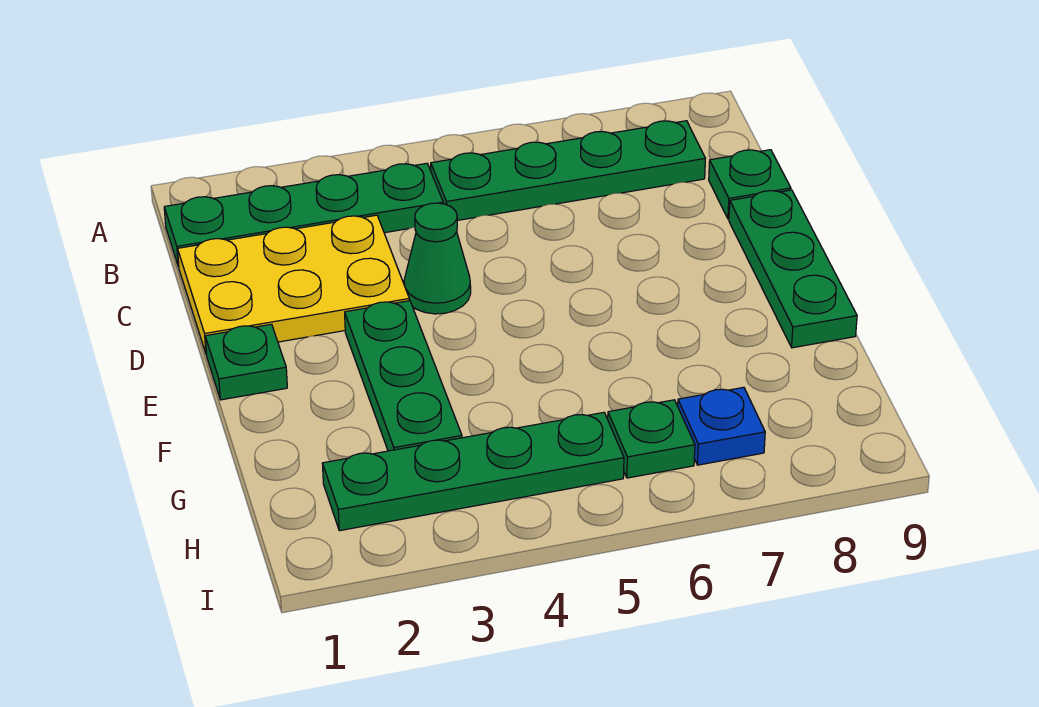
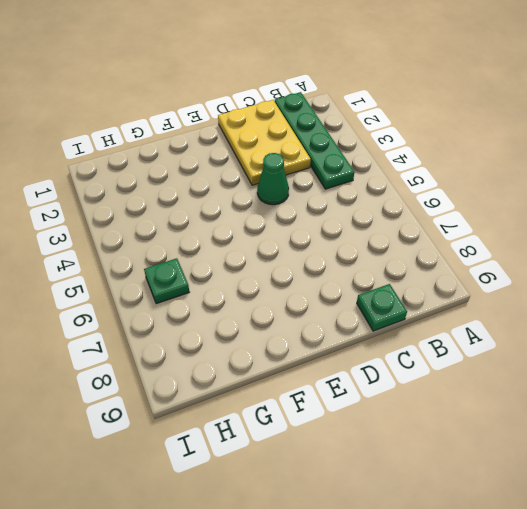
none -> green 1x4 plate [431,121,705,220]
none -> green 1x3 plate [729,190,857,348]

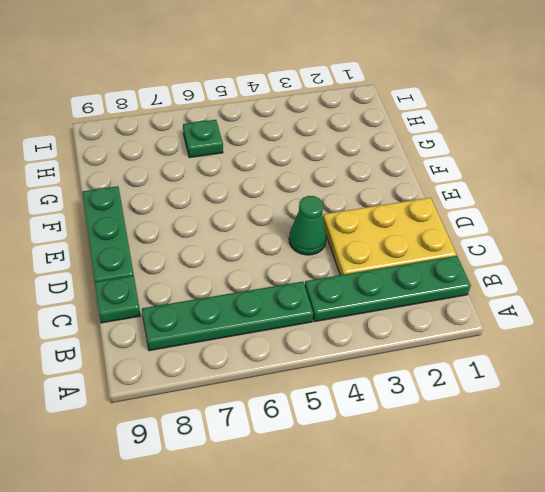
none -> green 1x1 plate [205,324,287,400]
none -> green 1x3 plate [345,301,462,451]

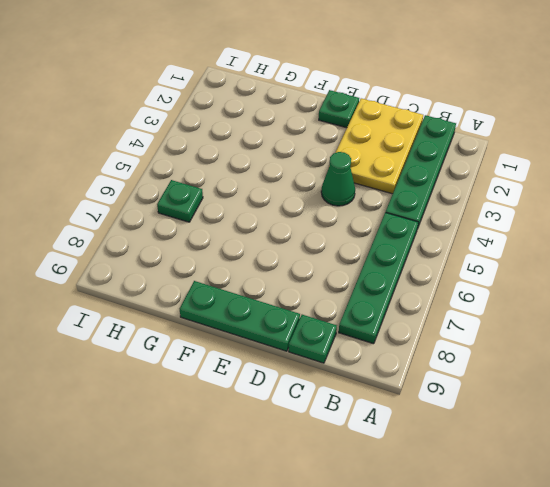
none -> green 1x3 plate [345,301,462,451]
none -> green 1x4 plate [322,413,624,531]

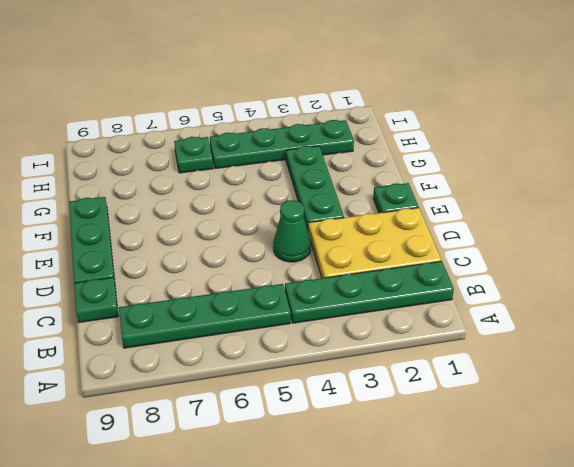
none -> blue 1x1 plate [678,387,765,465]

